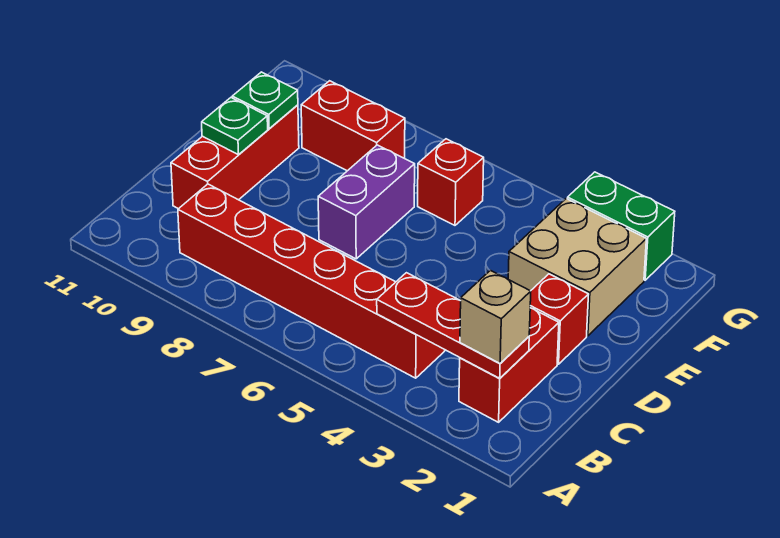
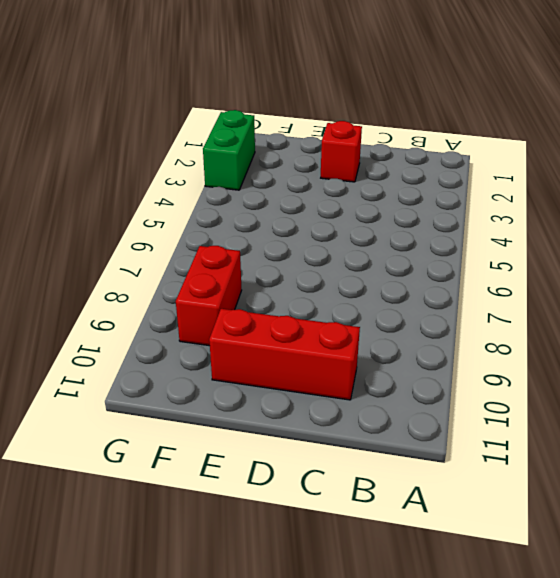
none -> red 1x2 brick [459,308,559,422]
none -> red 1x6 brick [178,184,445,378]
none -> purple 1x2 brick [318,145,415,259]

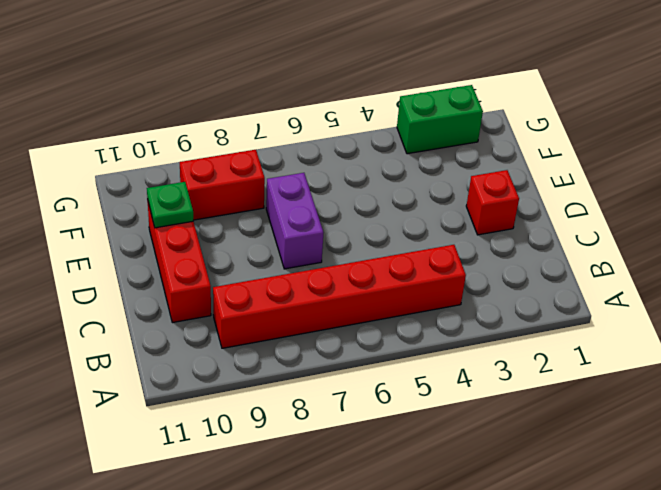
none -> red 1x2 brick [459,308,559,422]
none -> tan 2x2 brick [508,199,646,336]
none -> red 1x1 brick [418,139,484,225]

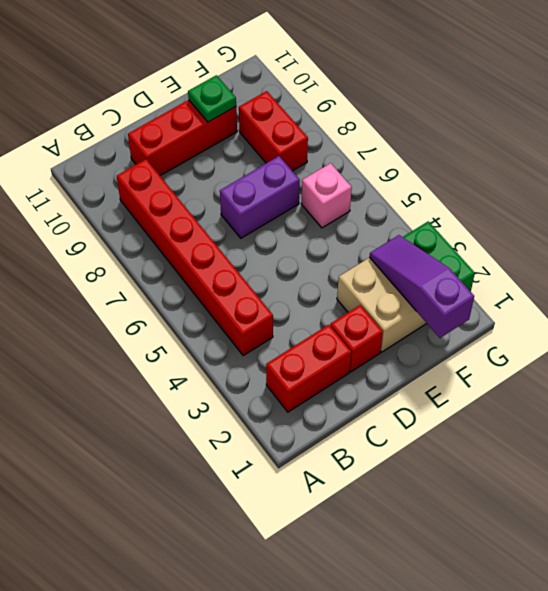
purple 1x3 slope [370,235,474,338] -> none
pink 1x1 brick [301,163,352,228] -> red 1x1 brick [418,139,484,225]
none -> red 1x3 plate [377,273,529,378]
none -> green 1x1 plate [202,98,268,155]
none -> tan 1x1 brick [460,270,531,364]

